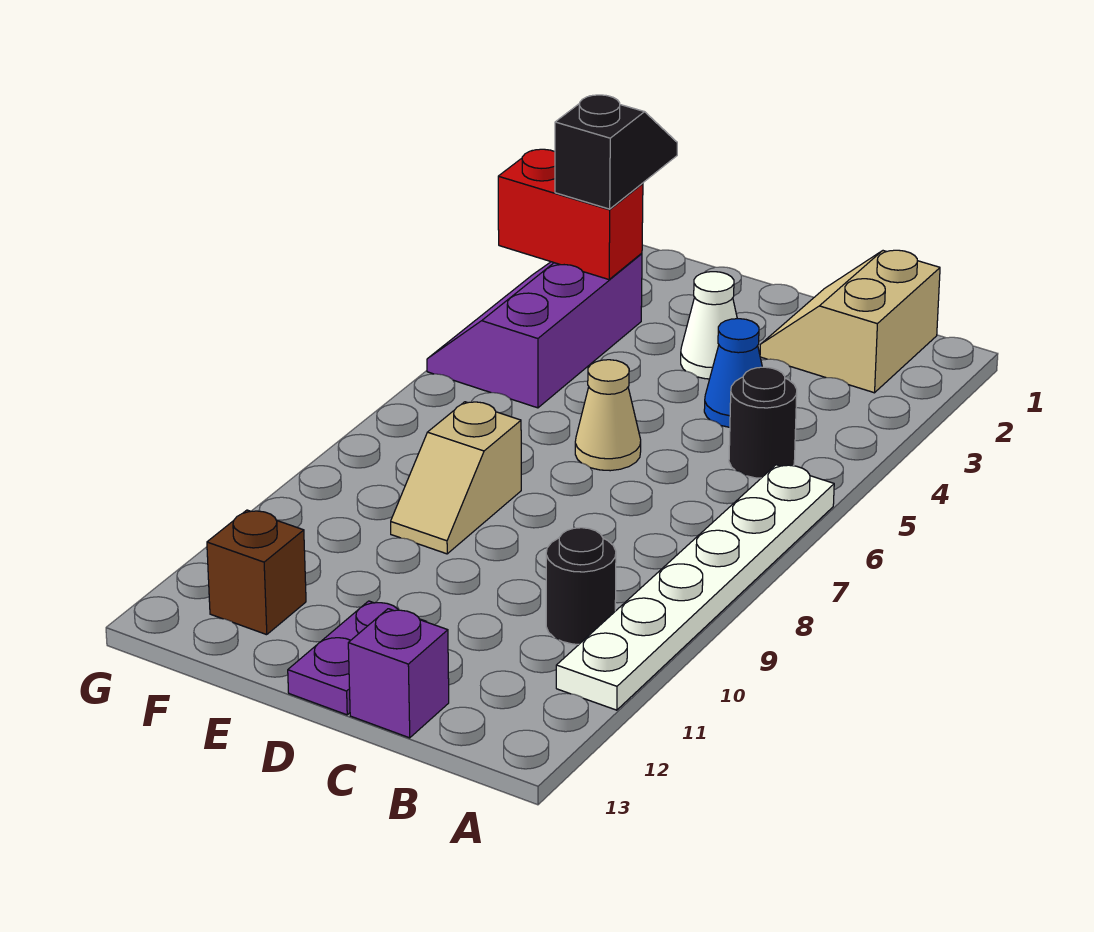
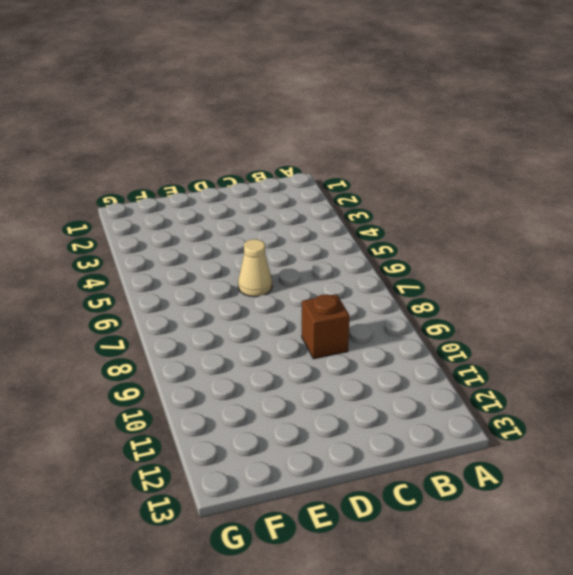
brown 1x1 brick [301,294,350,359] -> brown 1x1 brick moved to [207,510,306,635]
none -> white 1x6 plate [556,465,834,710]
none -> tan 2x2 slope [760,250,940,393]
none -> black 1x1 round brick [729,367,797,478]

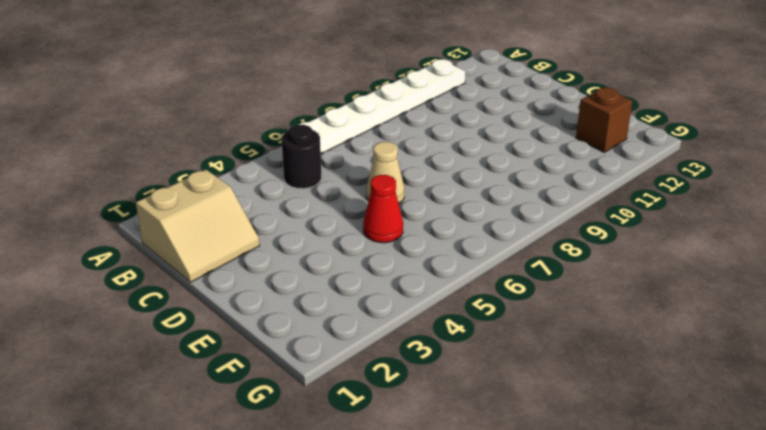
red 1x1 cone [363,175,403,243] -> none
none -> black 1x1 round brick [546,528,616,644]
none -> blue 1x1 cone [704,319,762,427]
none -> purple 1x1 brick [348,609,449,738]

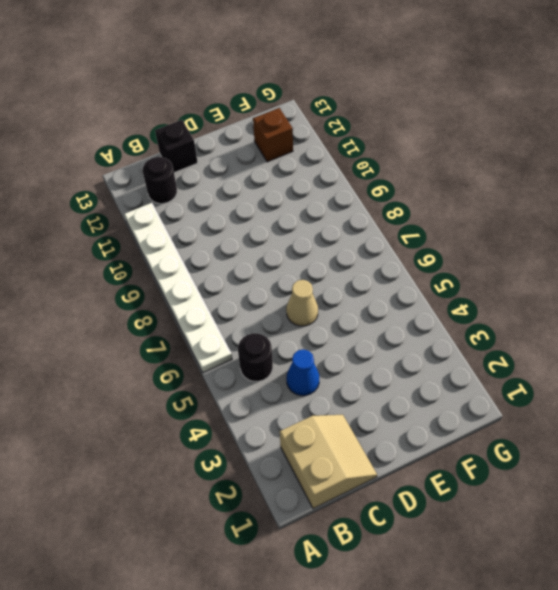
black 1x1 round brick [143,157,177,204] -> black 1x1 round brick moved to [546,528,616,644]
black 1x1 brick [155,120,198,173] -> purple 1x1 brick [348,609,449,738]
none -> white 1x1 cone [681,272,737,379]
none -> purple 1x2 plate [288,601,426,715]
none -> tan 1x2 slope [391,402,521,554]

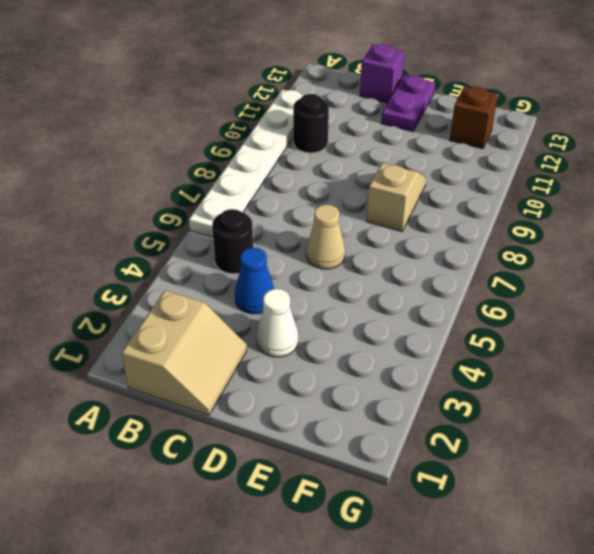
none -> purple 2x3 slope [427,253,642,408]
none -> red 1x2 brick [498,149,643,280]
none -> black 1x2 slope [555,95,677,209]

